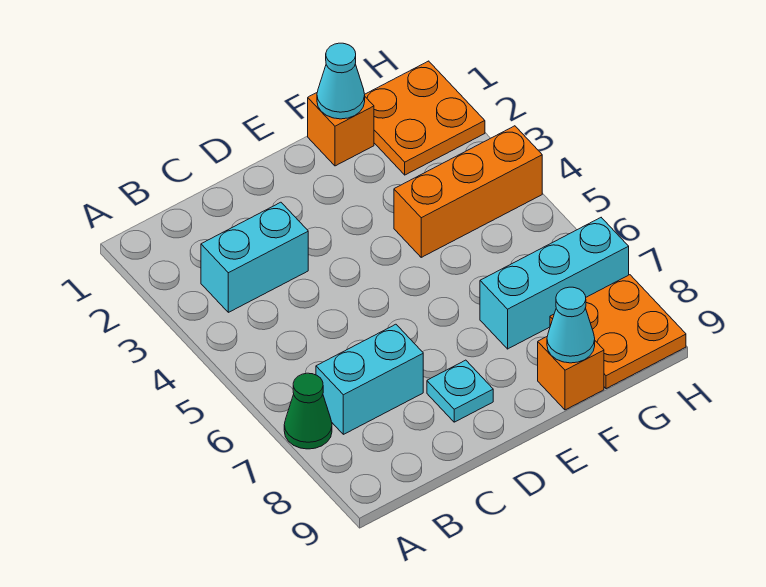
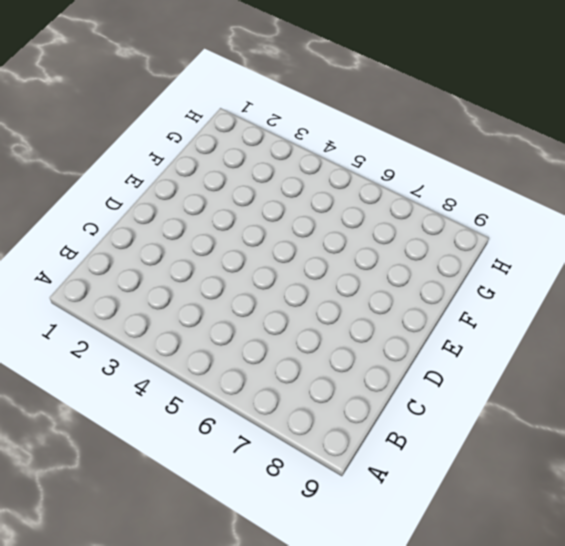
none -> green 1x1 cone [284,373,332,449]
none -> cyan 1x2 brick [201,202,308,312]
none -> cyan 1x2 brick [316,324,423,434]

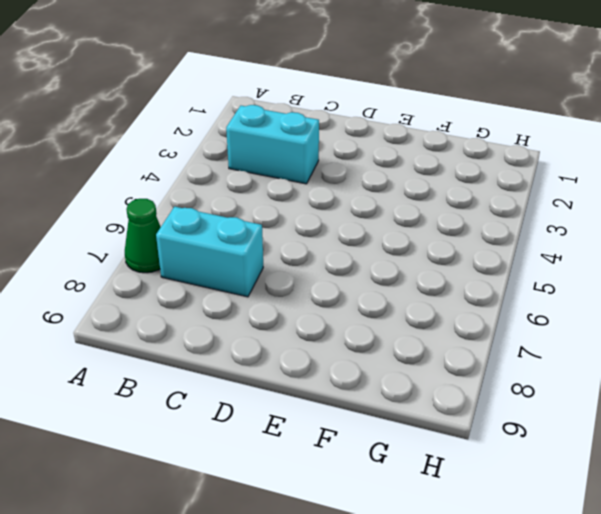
none -> cyan 1x1 plate [427,360,493,422]
none -> orange 1x1 brick [308,93,374,166]
none -> orange 1x3 brick [394,126,542,257]

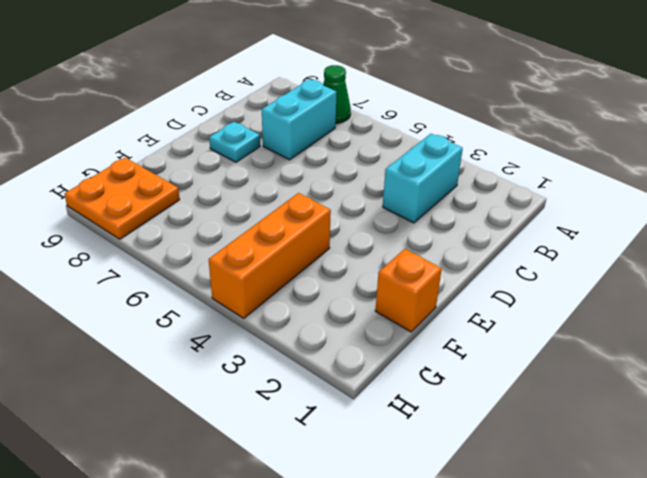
none -> cyan 1x3 brick [480,218,629,349]
none -> orange 1x1 brick [538,337,604,410]
none -> orange 2x2 plate [365,61,485,175]

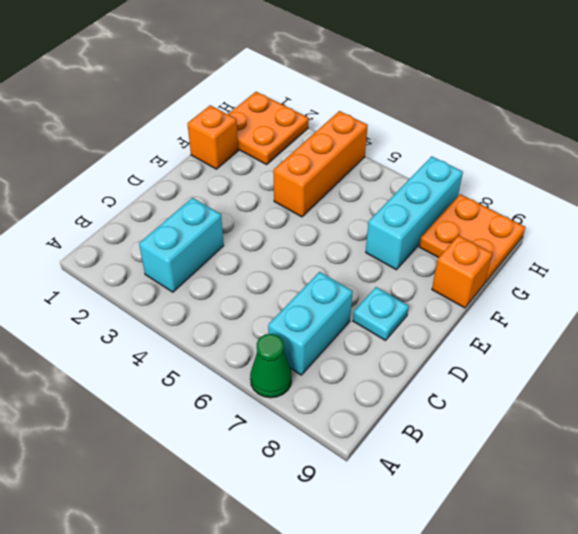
none -> cyan 1x1 cone [317,43,365,119]
none -> cyan 1x1 cone [547,287,595,363]

